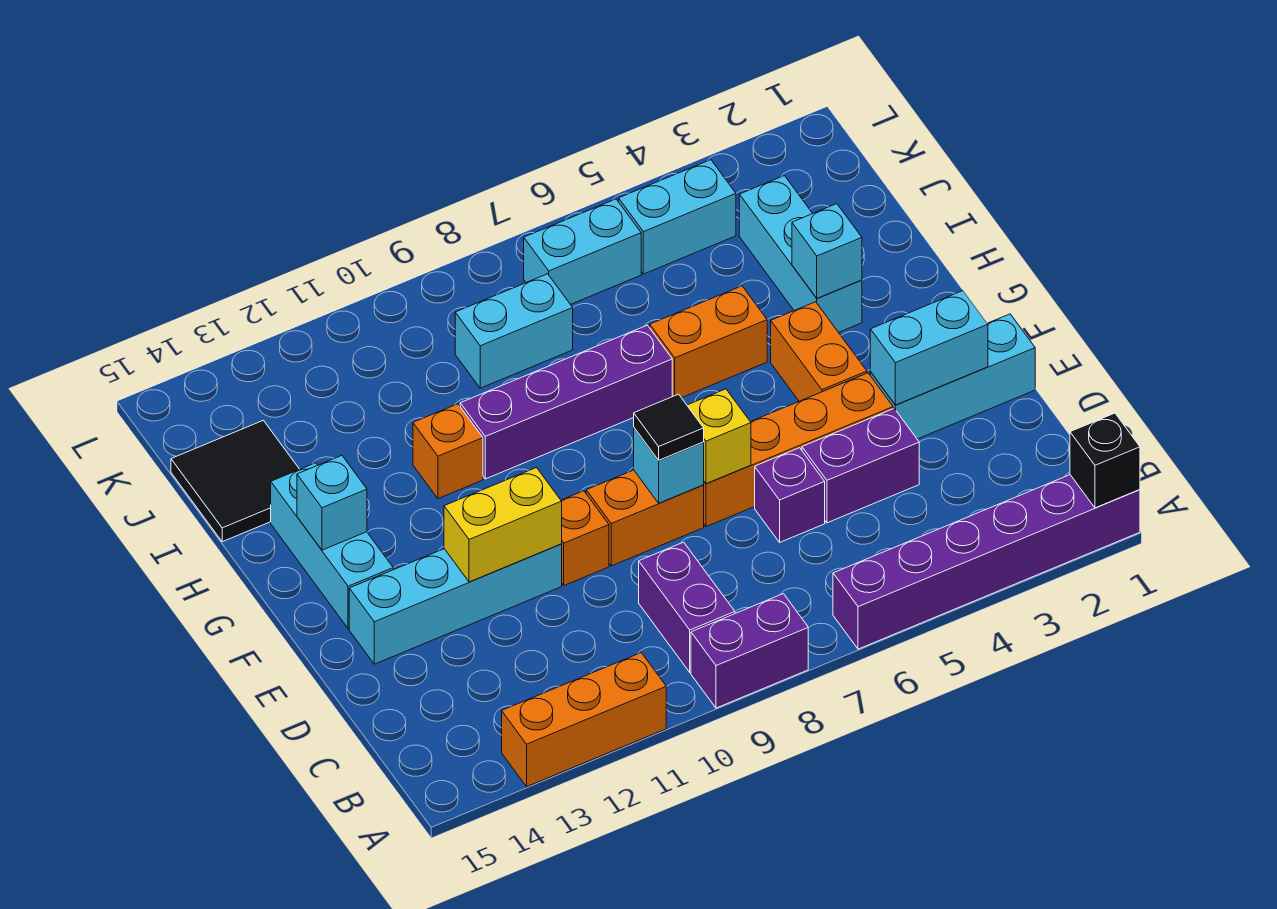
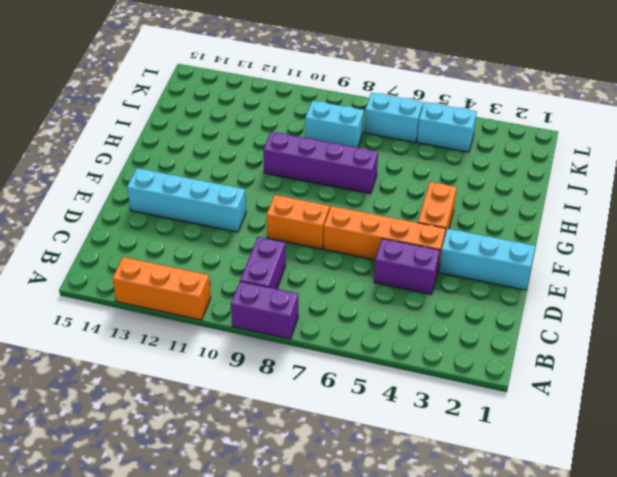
none -> purple 1x6 brick [833,475,1140,649]
none -> purple 1x1 brick [755,448,825,542]
none -> orange 1x1 brick [561,491,609,585]

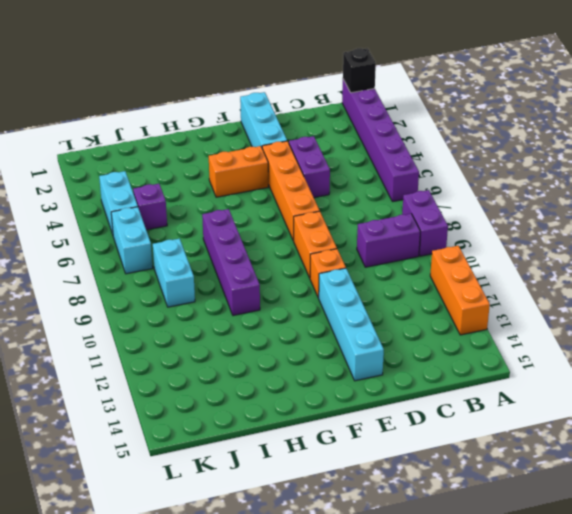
purple 1x1 brick [133,184,167,230] -> purple 1x1 brick moved to [755,448,825,542]
none -> cyan 1x3 brick [271,463,393,629]
none -> cyan 1x3 brick [739,176,862,332]
none -> orange 1x2 brick [650,286,767,398]

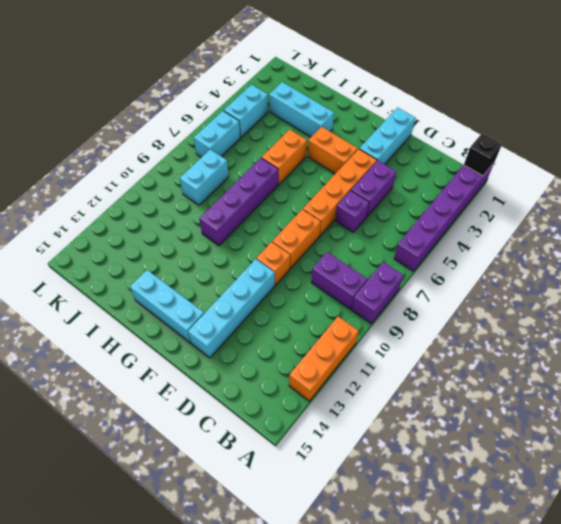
none -> orange 1x1 brick [413,404,483,499]
none -> black 2x2 tile [171,420,300,542]
none -> cyan 1x2 brick [870,291,988,405]

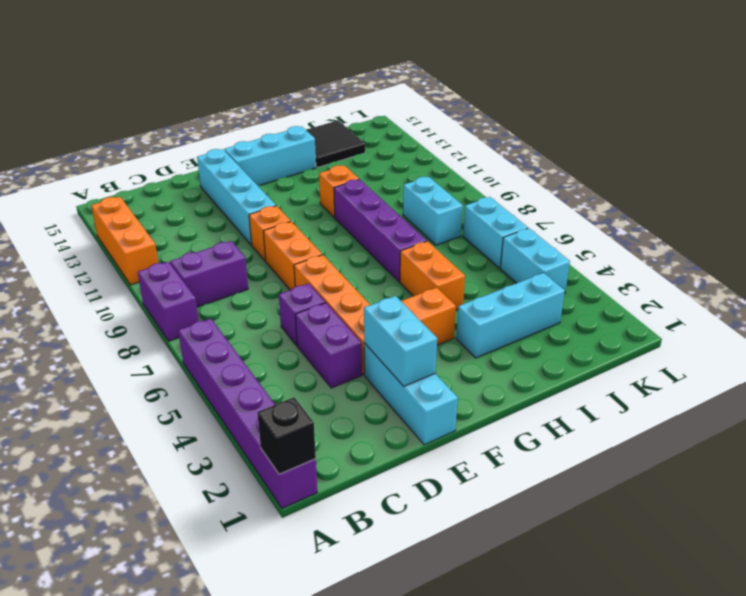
none -> yellow 1x1 brick [687,389,751,484]
none -> cyan 1x1 brick [634,428,704,503]
none -> yellow 1x2 brick [444,468,562,582]

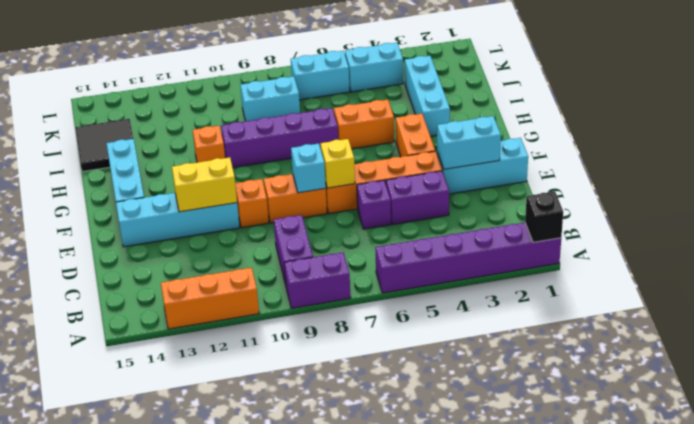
none -> cyan 1x1 brick [297,456,367,550]
none -> cyan 1x1 brick [792,204,862,298]
none -> black 1x1 tile [634,394,704,460]

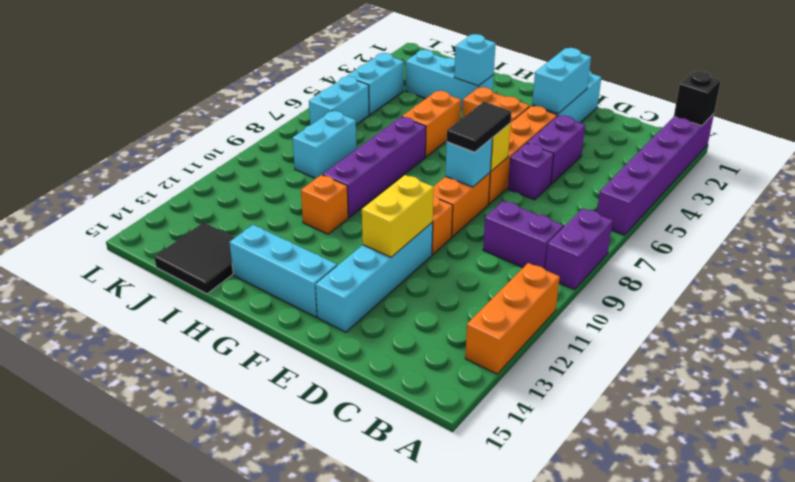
black 1x2 tile [447,102,511,152] -> black 1x1 tile [634,394,704,460]
none -> cyan 1x1 brick [297,456,367,550]

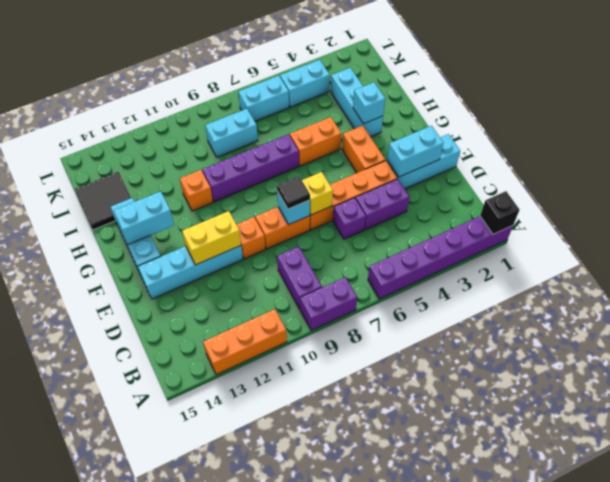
cyan 1x2 brick [114,191,174,245] -> cyan 1x1 brick [297,456,367,550]

